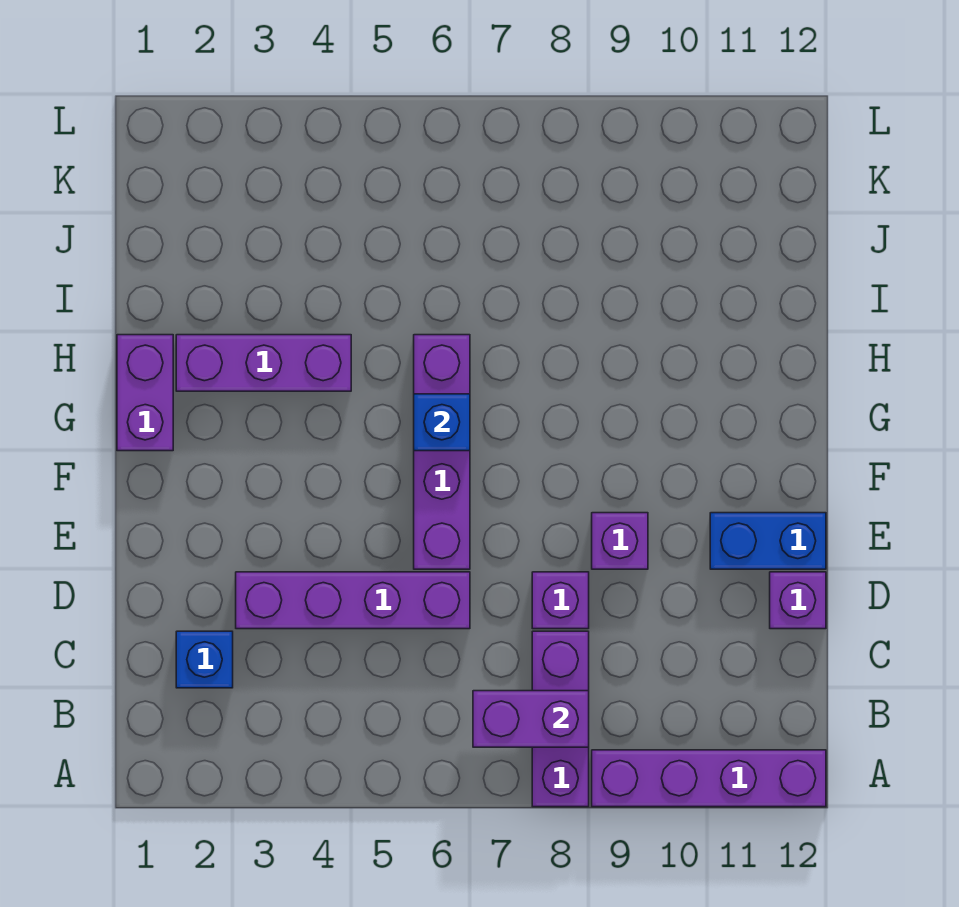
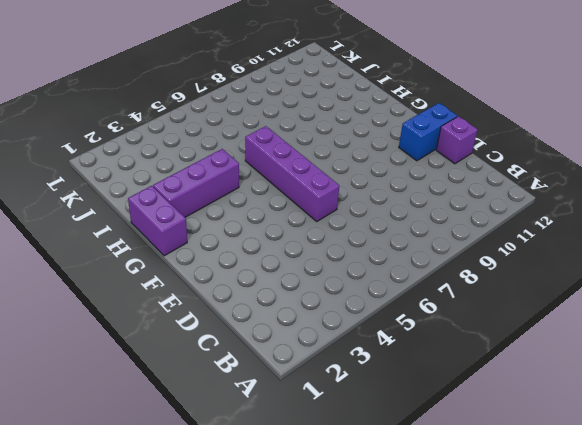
none -> purple 1x3 brick [532,631,589,807]
none -> purple 1x4 brick [592,750,826,807]
none -> blue 1x1 brick [176,631,233,688]

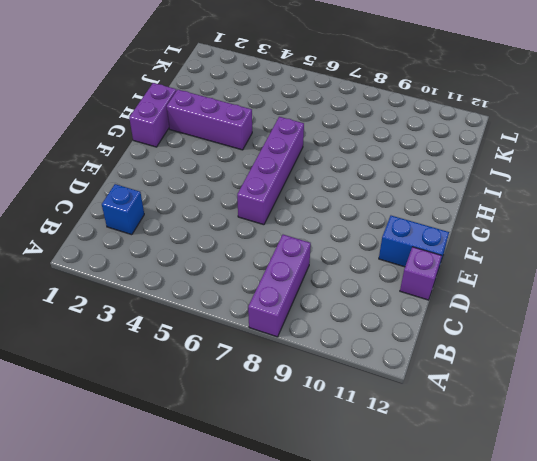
none -> purple 1x4 brick [592,750,826,807]
none -> purple 1x4 brick [236,572,470,629]
none -> purple 1x1 brick [532,572,589,629]

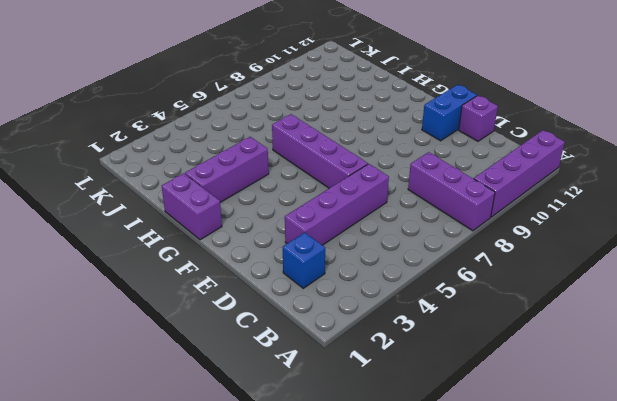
none -> purple 1x1 brick [532,572,589,629]
none -> purple 1x1 brick [592,513,648,569]
none -> purple 1x2 brick [473,691,589,747]

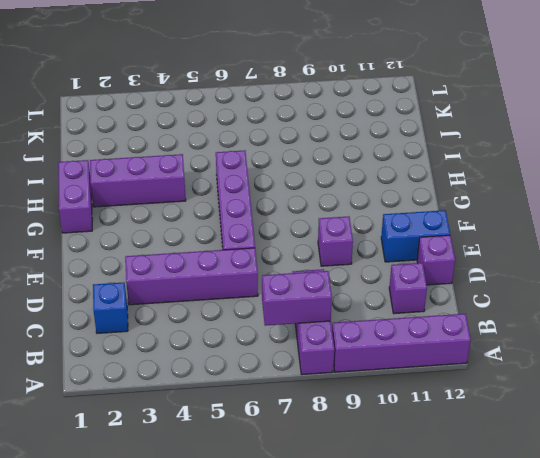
purple 1x1 brick [389,263,427,314] -> purple 1x1 brick moved to [532,572,589,629]
none -> blue 1x1 brick [414,394,470,451]

